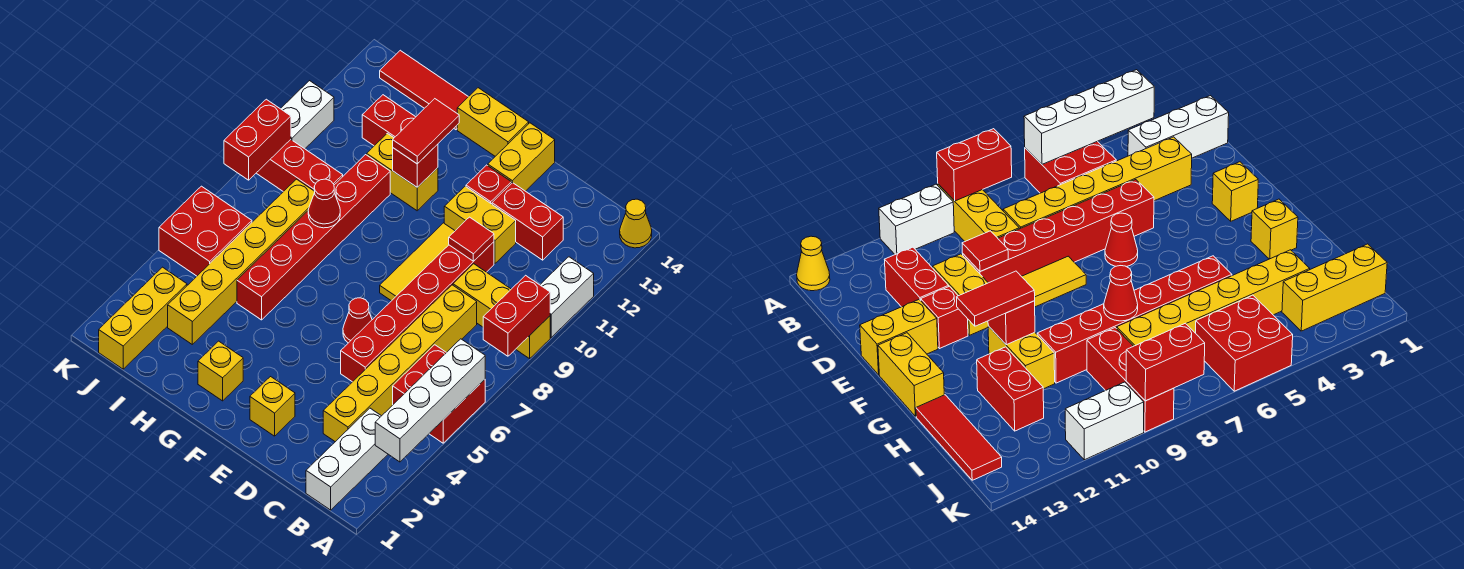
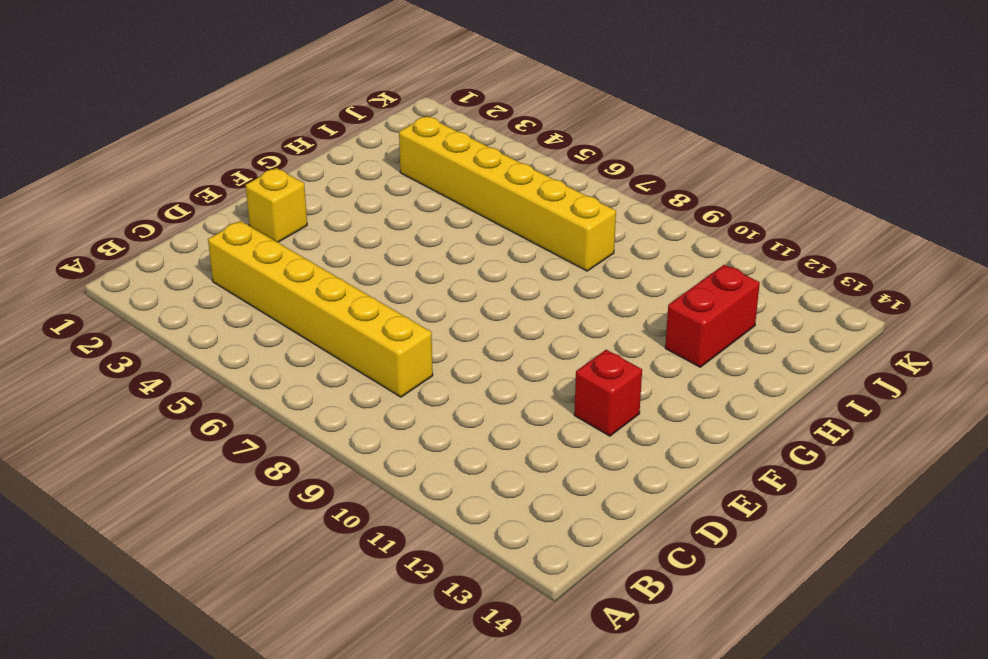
none -> red 2x2 brick [393,345,485,443]
none -> yellow 1x3 brick [453,264,550,359]
none -> white 1x2 brick [540,257,594,337]
none -> yellow 1x1 cone [620,199,652,248]

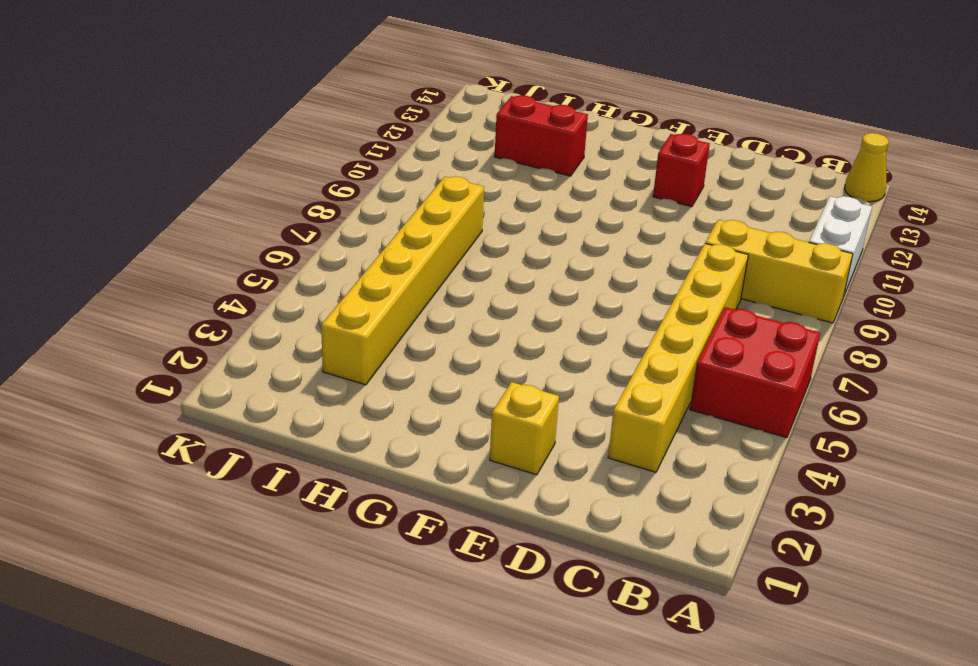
none -> white 1x3 brick [306,408,388,510]
none -> red 1x2 brick [492,183,563,260]
none -> red 1x6 brick [341,242,494,382]
none -> yellow 1x2 brick [444,186,516,263]

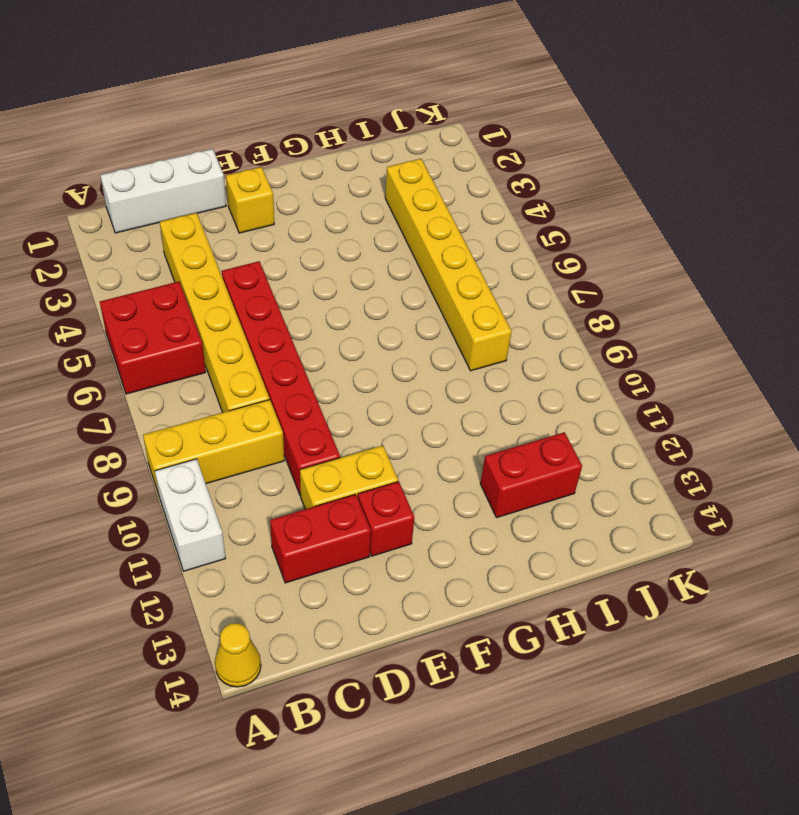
white 1x3 brick [100,149,226,233] -> white 1x3 brick turned to [306,408,388,510]
none -> red 1x1 cone [343,298,372,343]
none -> yellow 1x3 tile [380,223,455,301]
none -> yellow 1x2 brick [488,123,555,191]
none -> yellow 1x2 brick [457,88,529,156]

